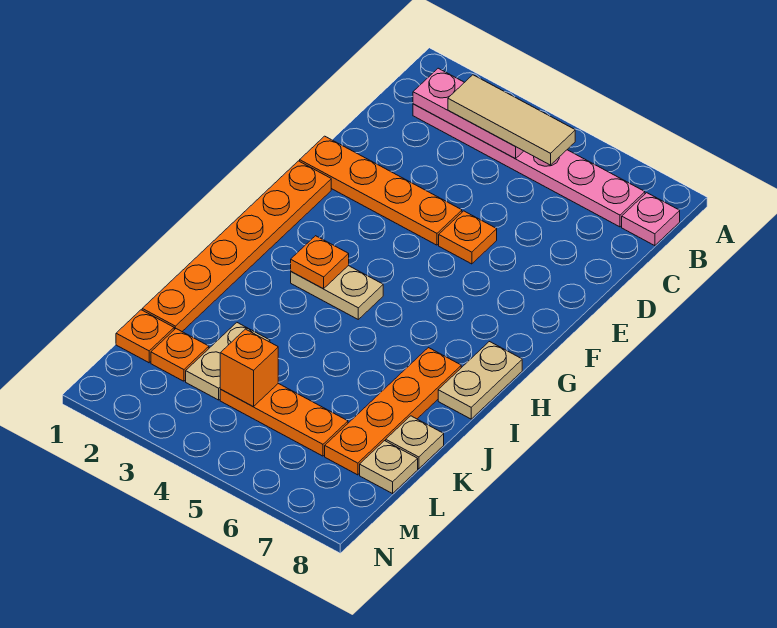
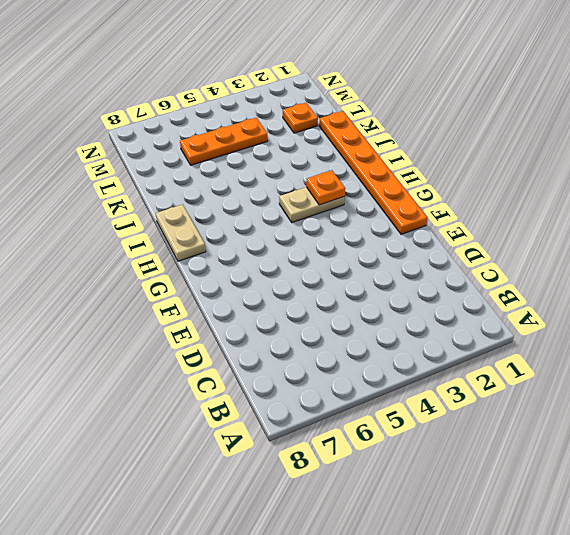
none -> pink 1x6 plate [413,104,645,227]
none -> pink 1x1 plate [622,193,680,246]
none -> orange 1x4 plate [300,136,462,245]

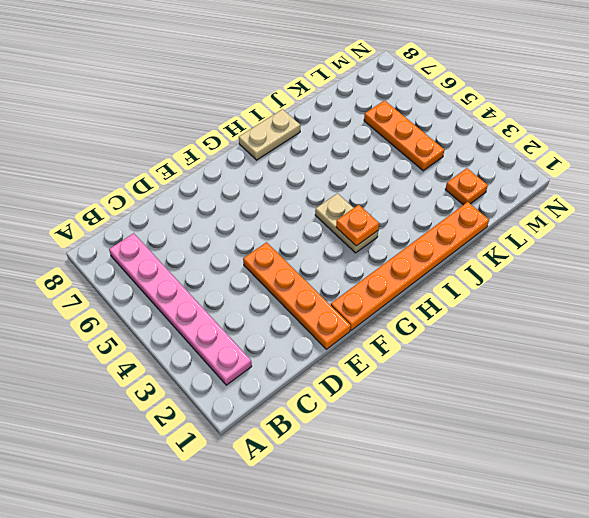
none -> pink 1x1 plate [622,193,680,246]
none -> orange 1x1 plate [439,211,497,264]
none -> orange 1x4 plate [325,348,461,475]

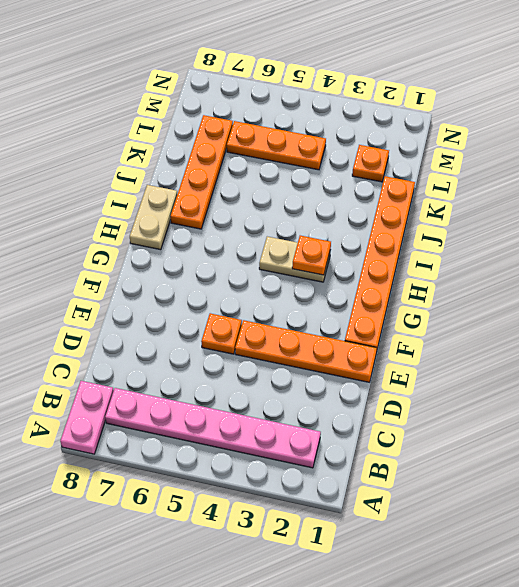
pink 1x2 plate [60,381,114,454] -> pink 1x1 plate [622,193,680,246]
none -> tan 1x2 plate [186,323,270,400]
none -> tan 1x1 plate [386,416,444,469]
none -> orange 1x1 plate [116,310,174,363]

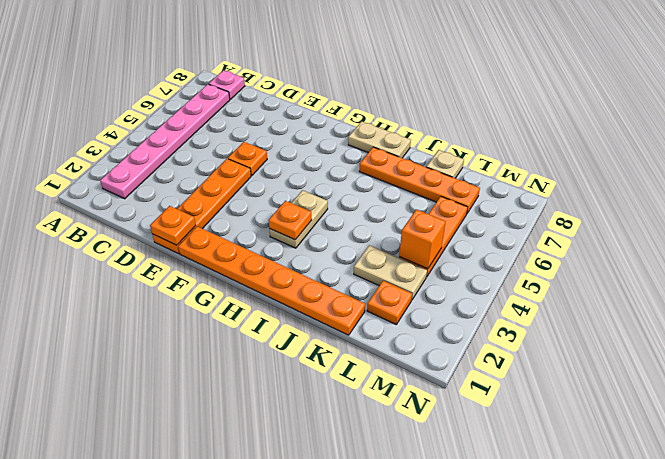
orange 1x1 plate [150,206,196,245] -> orange 1x1 plate moved to [116,310,174,363]
none -> tan 1x1 plate [360,441,418,494]
none -> pink 1x3 plate [413,68,523,158]
none -> tan 1x3 tile [448,75,575,165]

